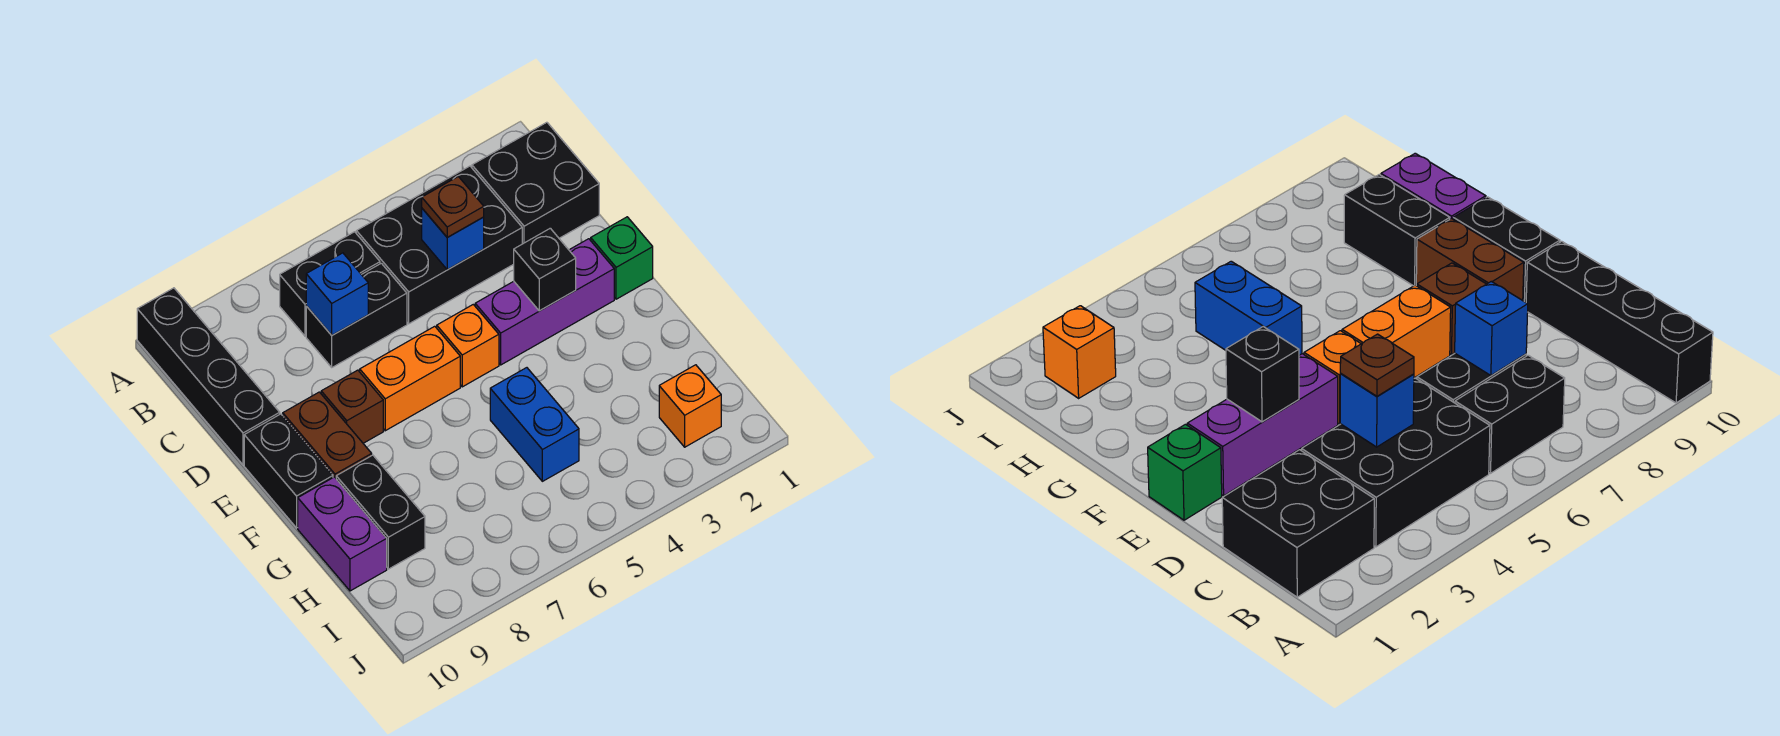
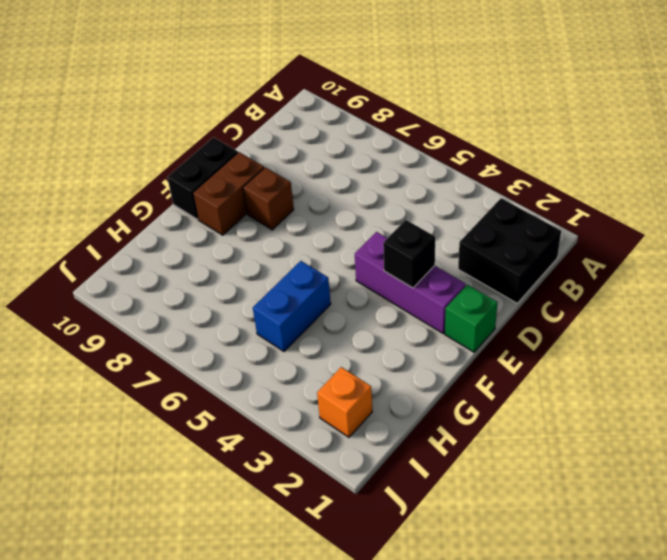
none -> black 1x4 brick [137,288,280,465]
none -> black 2x3 brick [356,166,522,324]
none -> black 1x2 brick [280,232,380,336]

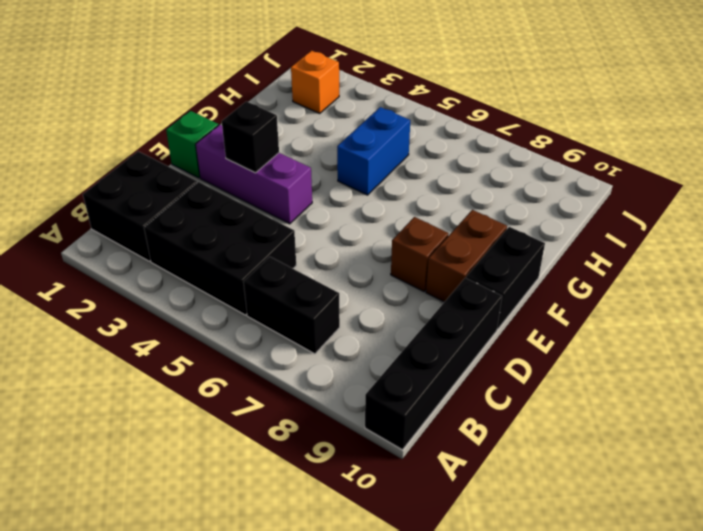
none -> black 1x2 brick [306,263,407,367]
none -> orange 1x1 brick [437,304,499,387]
none -> orange 1x2 brick [360,326,460,431]

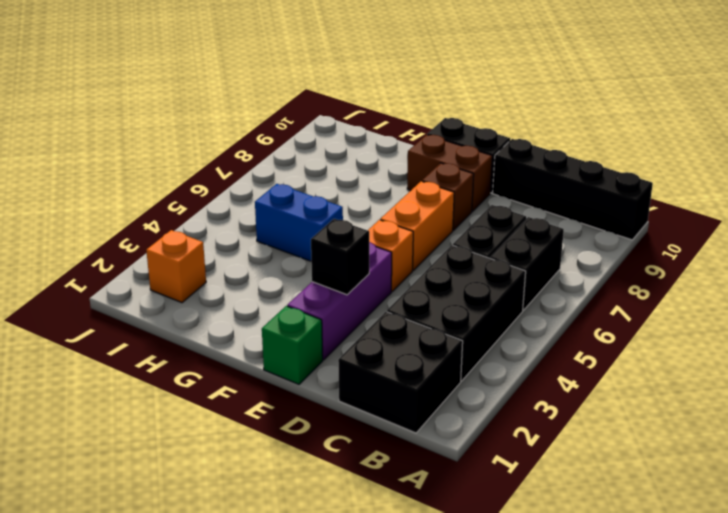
none -> black 1x2 brick [336,455,425,569]
none -> purple 1x2 brick [298,477,387,591]
none -> blue 1x1 brick [422,209,484,270]

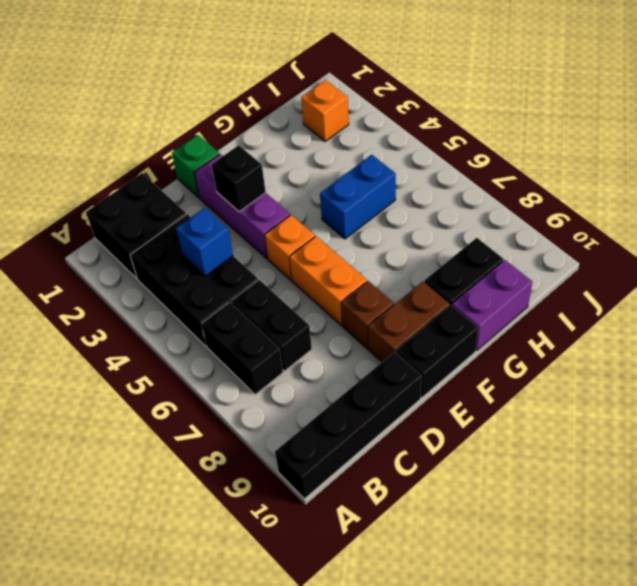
none -> blue 1x1 brick [306,253,368,335]
none -> brown 1x1 plate [422,177,484,237]

